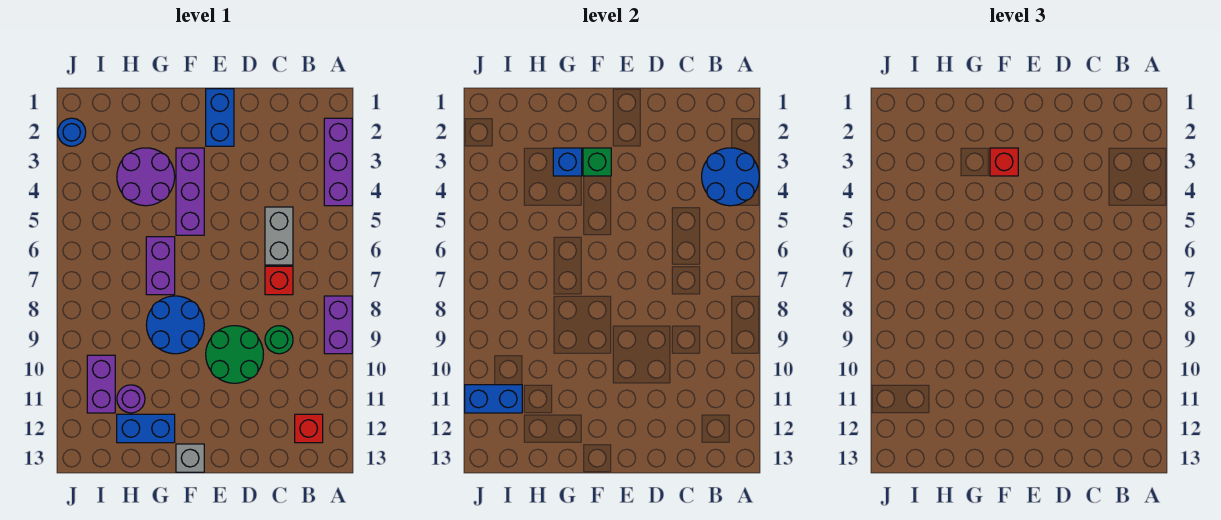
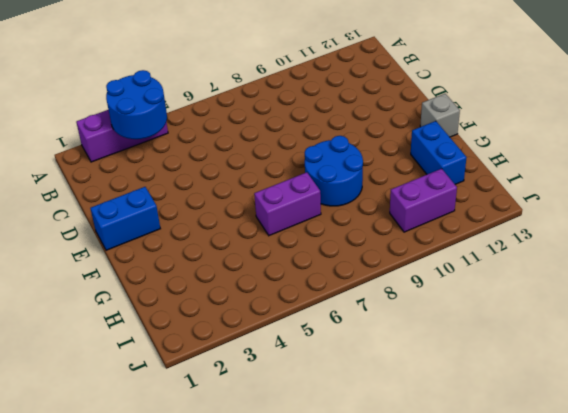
none -> purple 1x2 brick [324,296,352,354]
none -> red 1x1 brick [295,414,323,443]
none -> grey 1x2 brick [265,207,293,265]

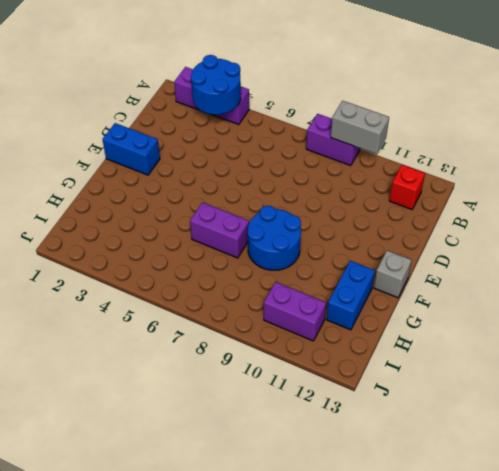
grey 1x2 brick [331,101,389,154] -> grey 1x2 brick moved to [265,207,293,265]
none -> red 1x1 brick [265,266,293,295]
none -> green 1x1 round brick [265,326,293,354]
none -> green 2x2 round brick [206,326,263,383]

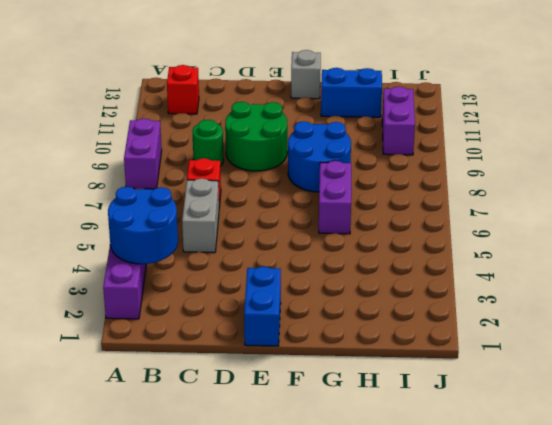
none -> purple 1x3 brick [176,148,204,235]
none -> purple 2x2 round brick [117,148,175,206]
none -> purple 1x1 round brick [117,385,145,413]

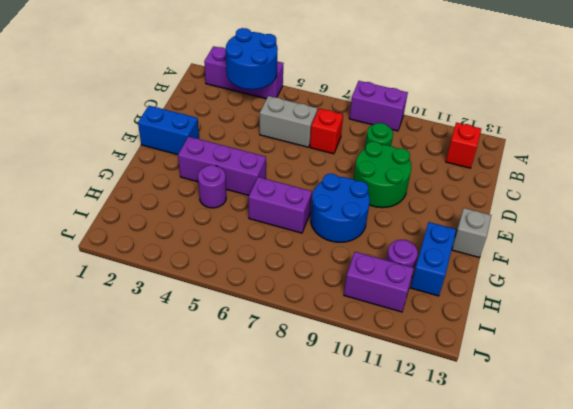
purple 1x1 round brick [198,165,226,208] -> purple 2x2 round brick [117,148,175,206]
none -> blue 1x1 round brick [58,118,86,146]
none -> green 1x1 brick [583,148,611,176]
none -> blue 1x1 brick [553,148,582,176]

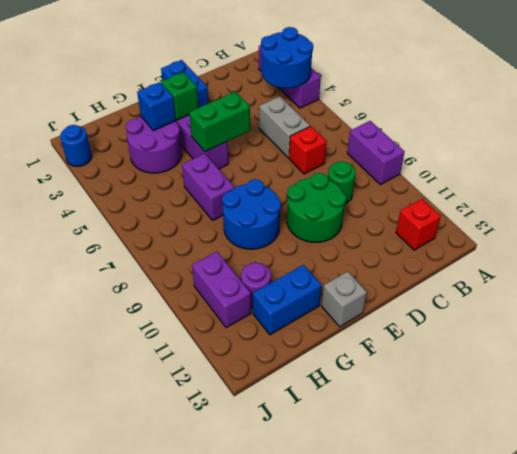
green 1x2 brick [189,92,250,152] -> none
none -> blue 1x2 brick [465,385,522,413]
none -> red 1x1 brick [990,148,1018,176]

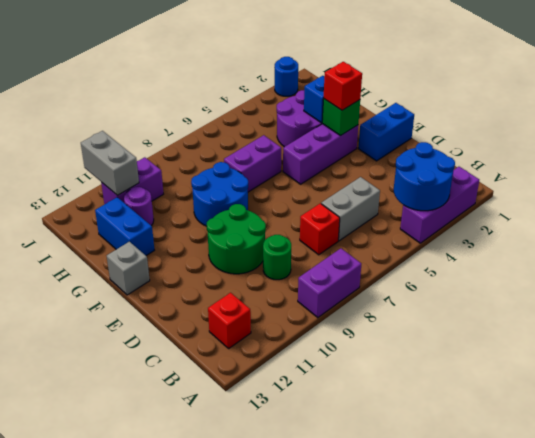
grey 1x2 brick [81,131,139,195] -> blue 1x2 brick [465,385,522,413]

